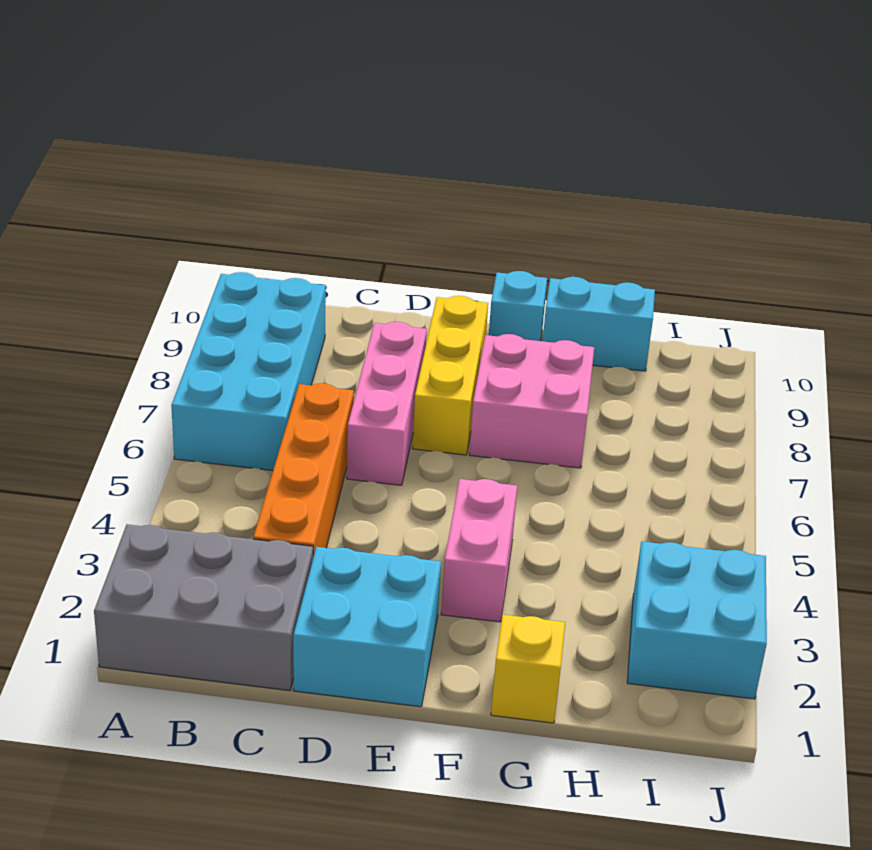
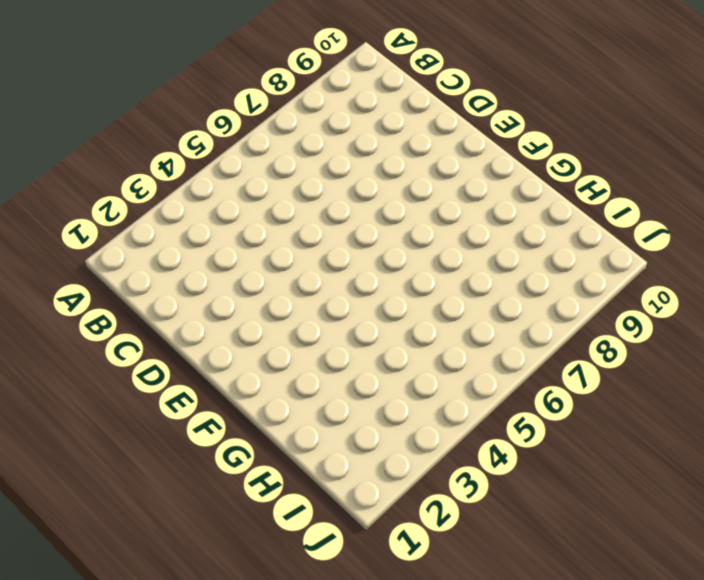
none -> grey 2x3 brick [94,524,313,691]
none -> cyan 2x4 brick [171,272,326,471]
none -> orange 1x4 brick [253,383,354,557]

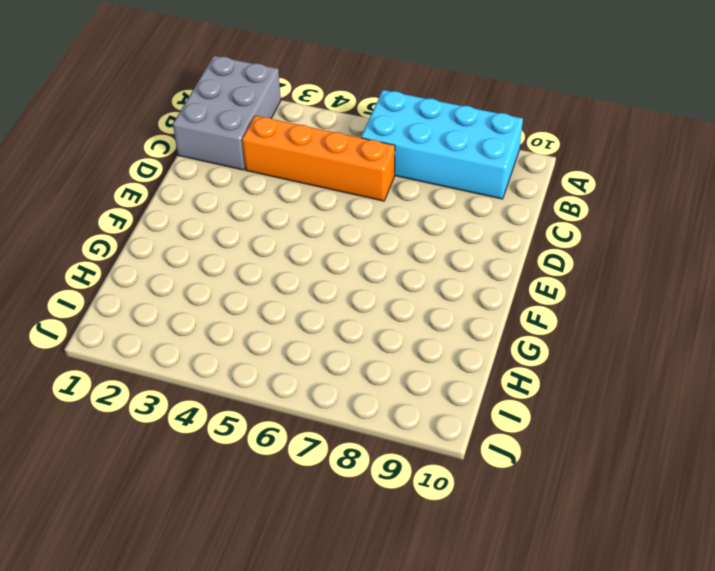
none -> cyan 2x2 brick [293,547,441,707]
none -> pink 1x3 brick [347,322,427,485]
none -> yellow 1x3 brick [412,296,488,455]

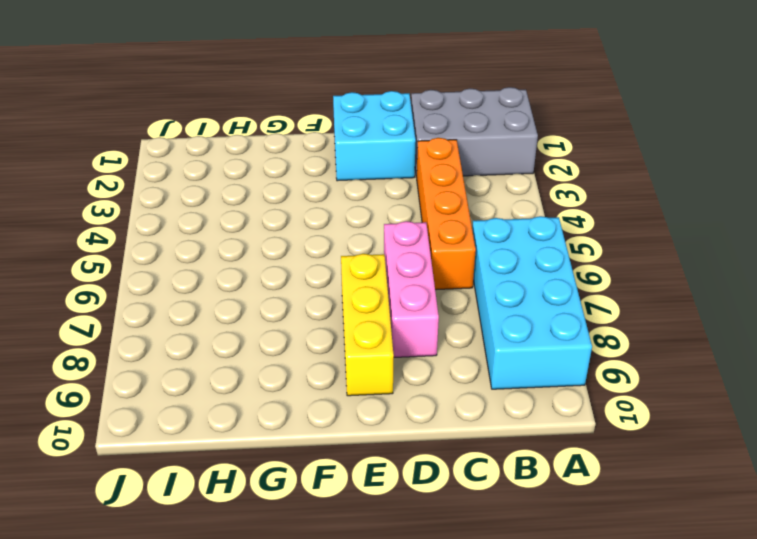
none -> pink 1x2 brick [441,479,517,622]
none -> pink 2x2 brick [469,334,594,468]
none -> cyan 1x1 brick [489,271,547,341]

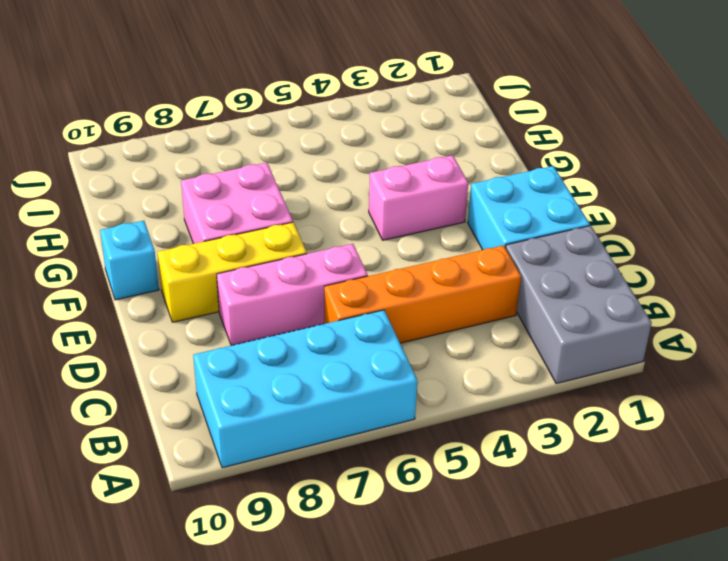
none -> yellow 1x1 brick [491,615,565,723]
none -> cyan 1x2 brick [543,277,655,371]
none -> cyan 2x2 brick [627,541,767,699]

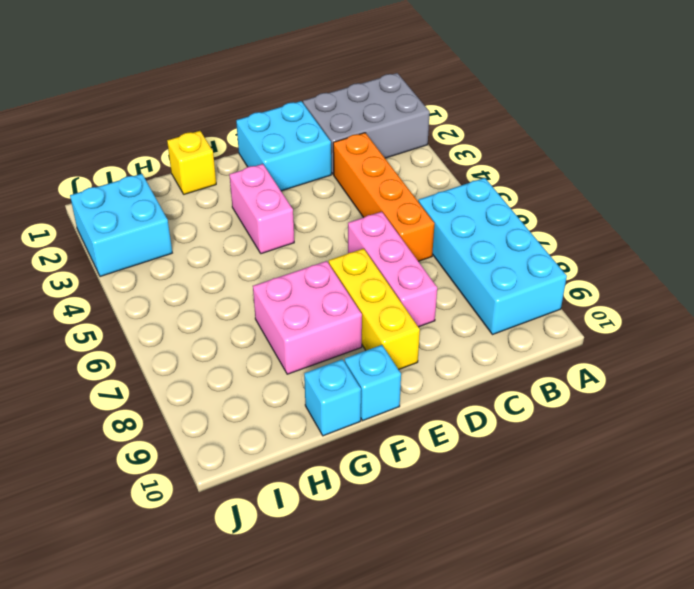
cyan 1x1 brick [304,359,361,436] -> cyan 1x2 brick [543,277,655,371]

